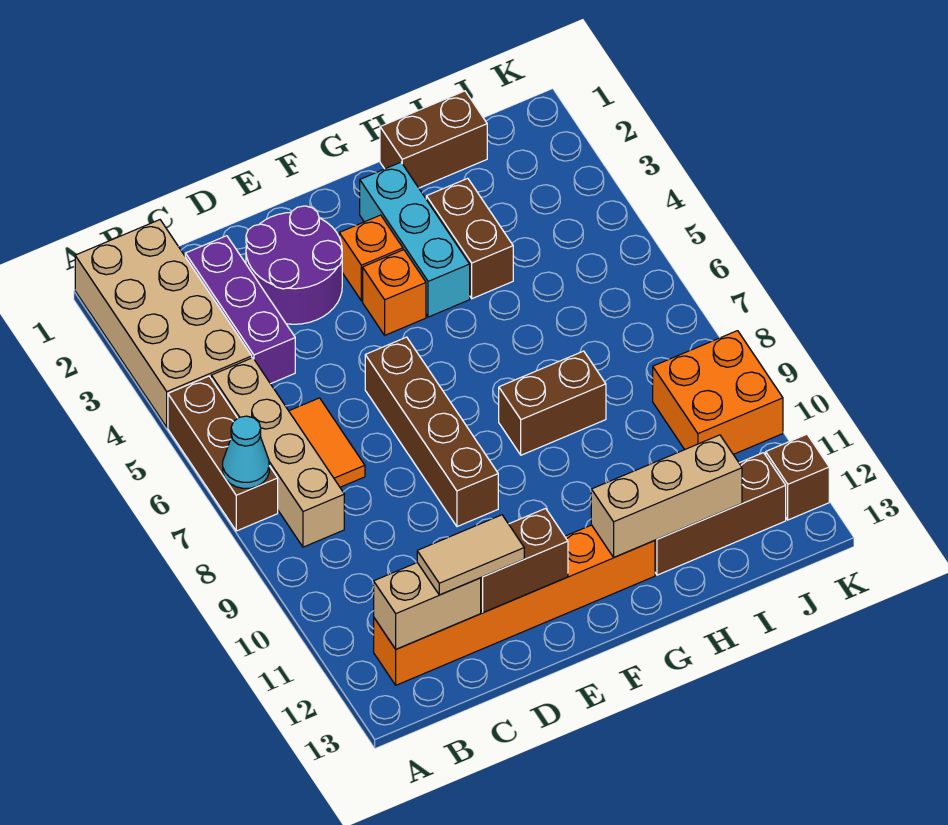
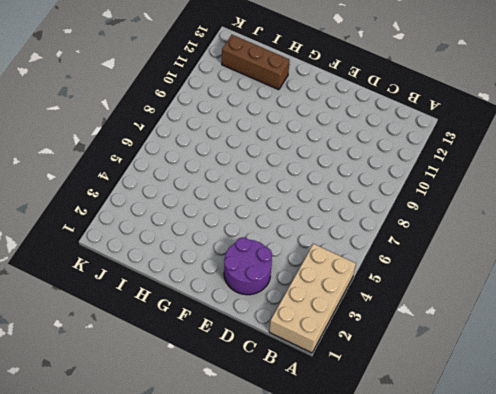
none -> brown 1x3 brick [168,376,278,531]
none -> tan 1x4 brick [211,358,344,547]
none -> orange 1x6 brick [374,525,655,685]

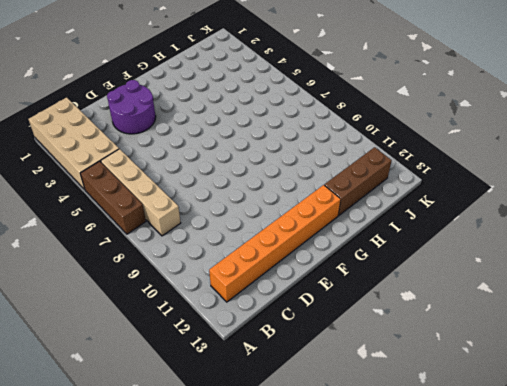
none -> purple 1x3 brick [185,236,295,384]
none -> orange 1x2 tile [289,398,365,487]
none -> brown 1x4 brick [365,337,498,527]

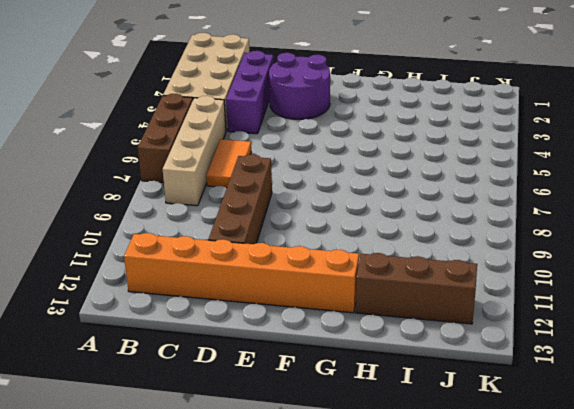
brown 1x4 brick [209,154,272,244] -> brown 1x4 brick moved to [365,337,498,527]
none -> orange 1x1 brick [339,215,403,301]
none -> orange 1x1 brick [363,250,426,335]
none -> cyan 1x3 brick [360,162,470,317]

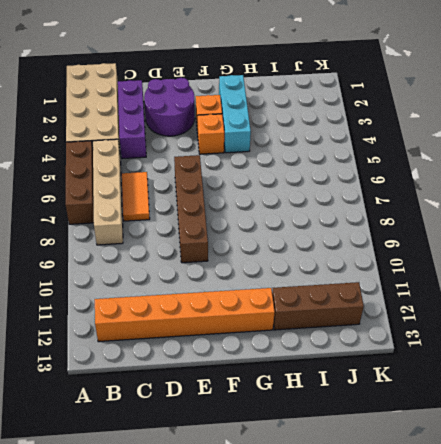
none -> brown 1x2 brick [499,351,606,455]
none -> brown 1x2 brick [380,91,487,188]
none -> brown 1x2 brick [426,178,513,299]

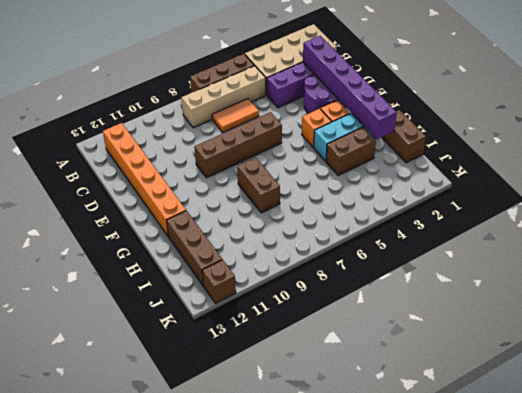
purple 1x6 brick [303,36,397,139] -> none
none -> orange 2x2 brick [653,331,783,454]
none -> cyan 1x1 cone [223,416,269,488]
none -> tan 1x2 brick [374,563,481,649]

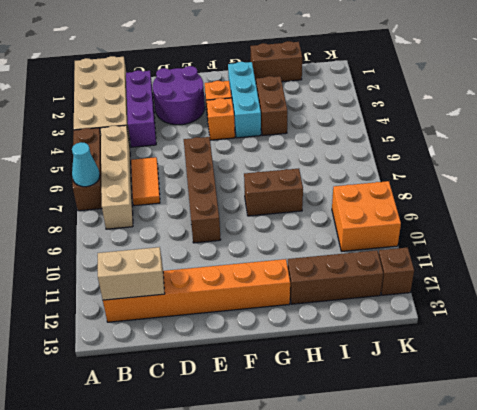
none -> brown 1x2 brick [481,508,568,612]
none -> tan 1x3 brick [591,435,742,557]
none -> tan 1x2 tile [417,515,524,595]

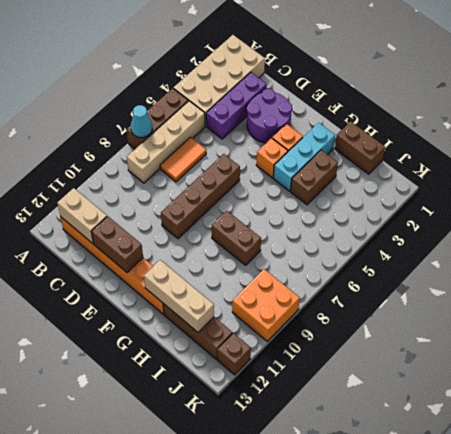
none -> tan 1x2 tile [417,515,524,595]

